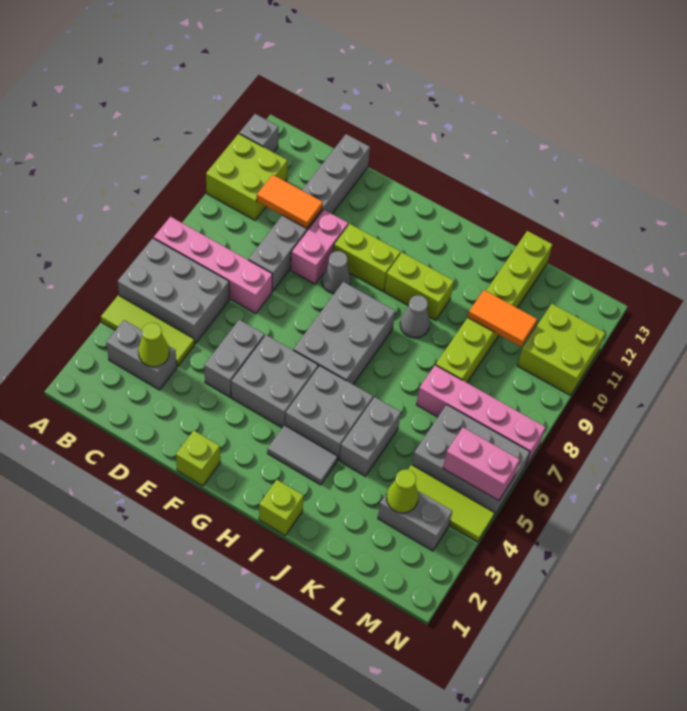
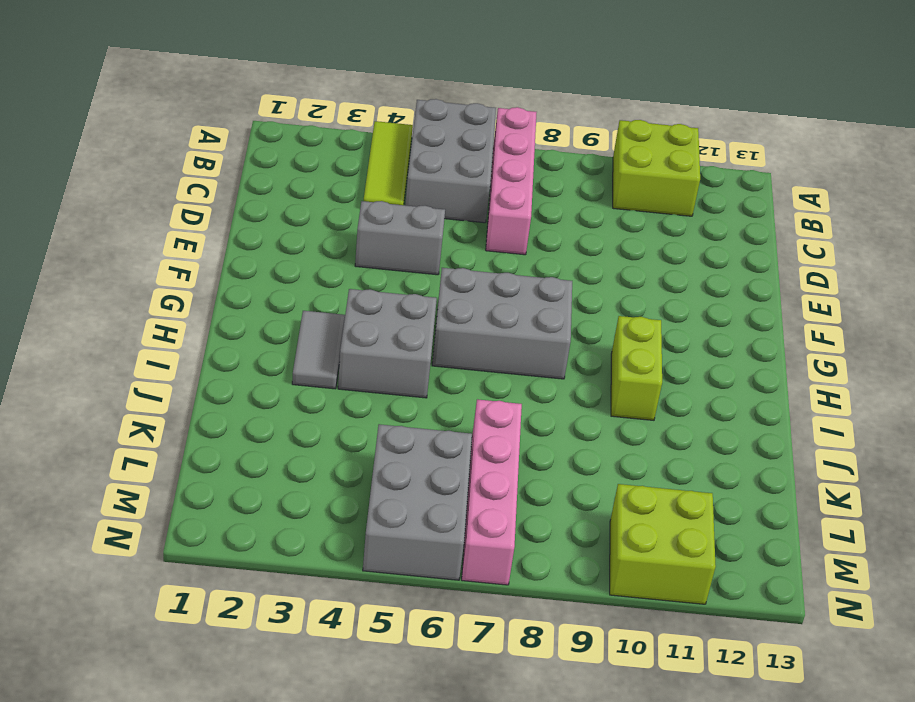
none -> grey 1x1 brick [239,114,279,152]
none -> grey 1x2 brick [106,320,177,390]
none -> grey 1x6 brick [248,134,370,292]
none -> pink 1x2 brick [291,210,348,284]

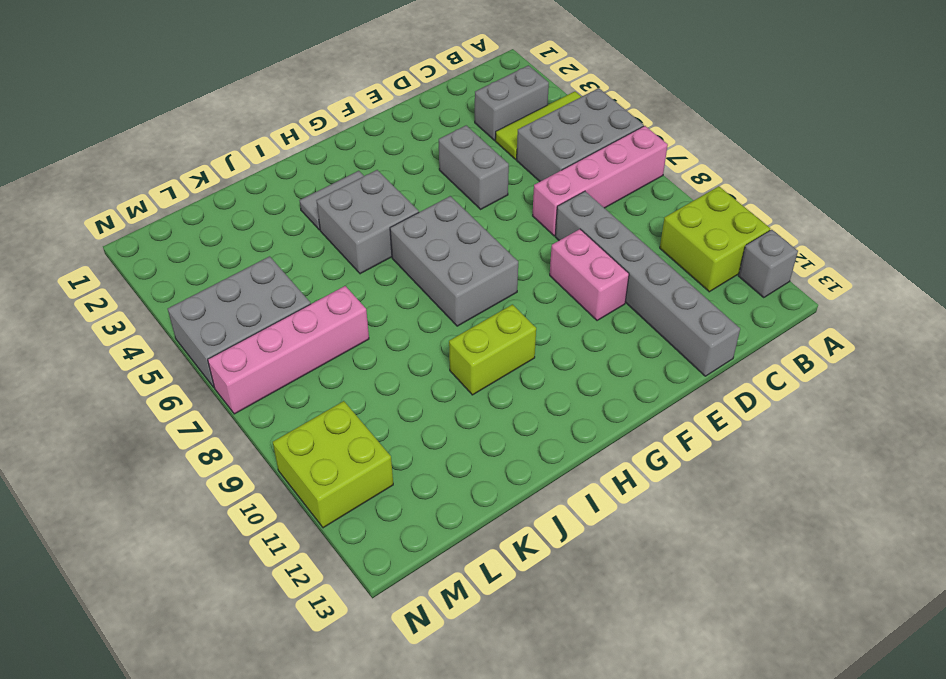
none -> lime 1x1 brick [176,431,220,486]
none -> grey 2x2 brick [231,335,318,428]
none -> grey 1x1 cone [322,251,351,294]
none -> lime 1x2 brick [333,224,401,291]

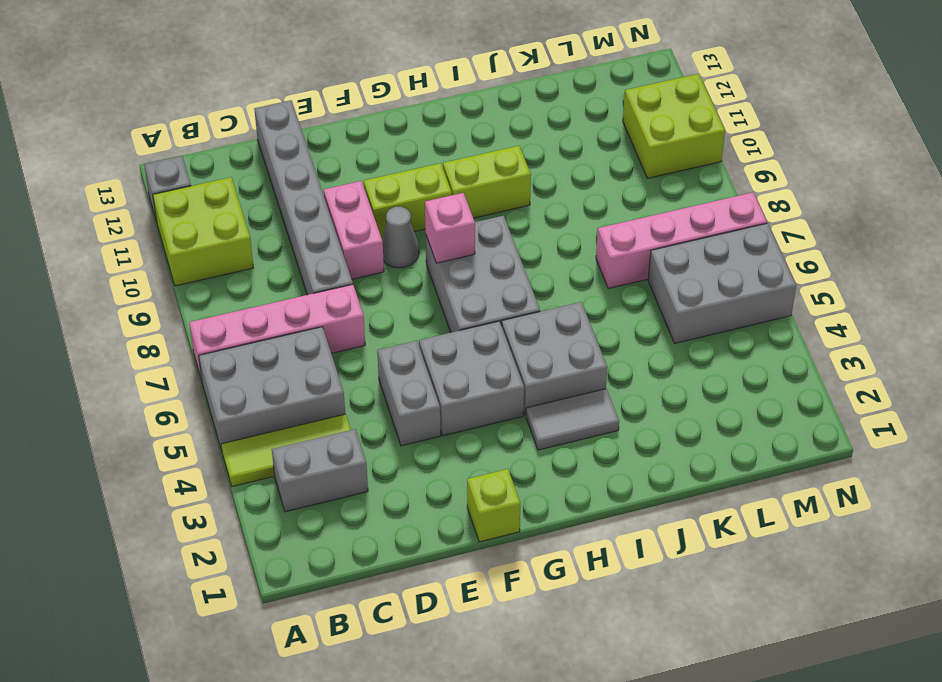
pink 1x1 brick [425,193,475,263] -> none
none -> lime 1x1 brick [259,480,304,536]
none -> grey 1x1 cone [400,295,430,338]
none -> grey 1x2 brick [339,397,401,476]
none -> lime 1x6 brick [436,231,553,383]

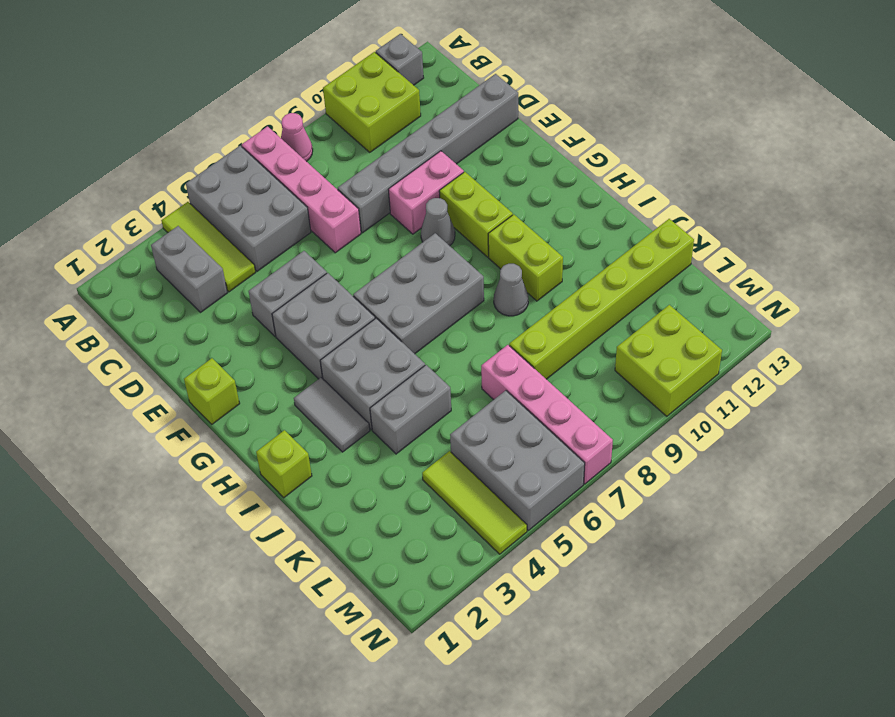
pink 1x1 cone [281,113,313,162] -> none
none -> grey 1x2 brick [378,491,452,551]
none -> lime 1x1 cone [138,322,169,367]
none -> orange 1x2 tile [257,175,323,229]
none -> orange 1x2 tile [468,290,537,347]

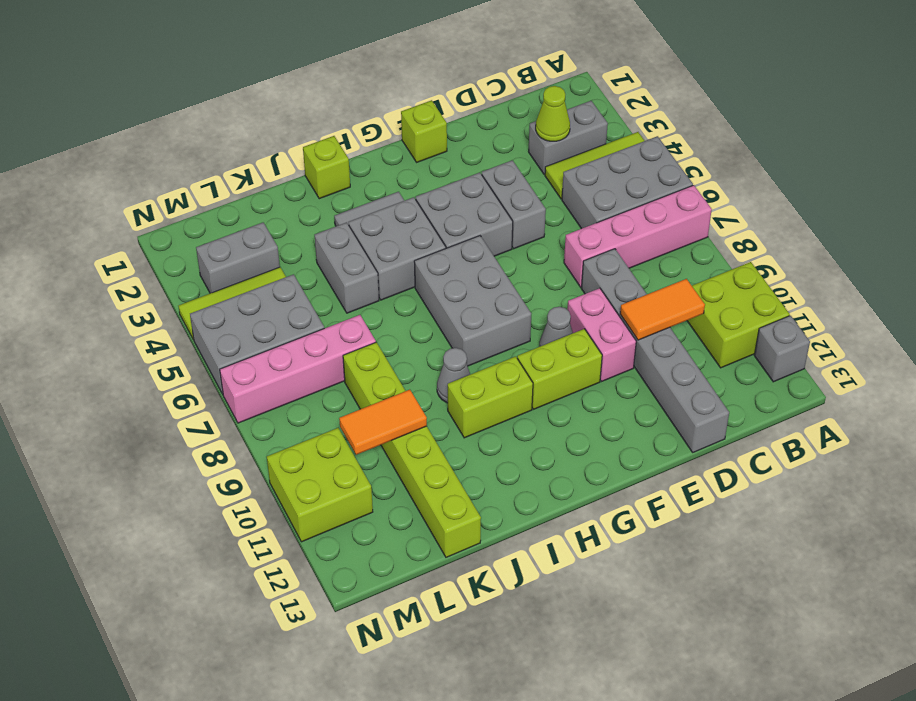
none -> lime 1x1 cone [386,469,419,513]
none -> pink 1x2 brick [443,428,520,501]

